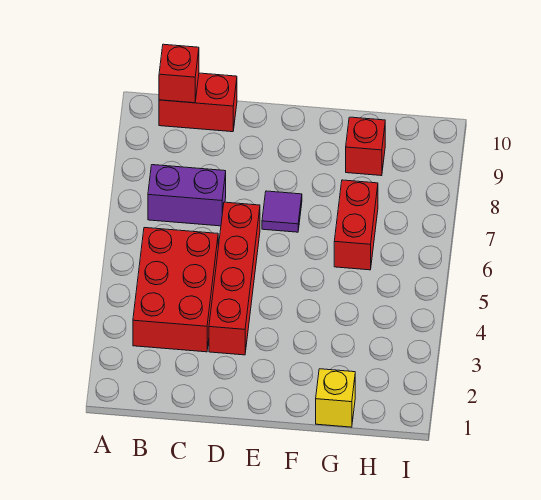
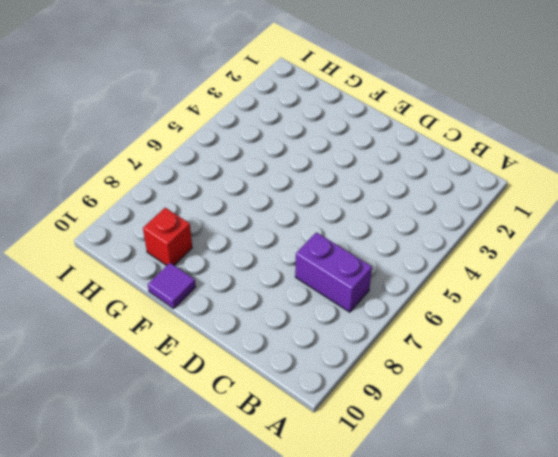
purple 1x1 tile [148,263,196,308] -> purple 1x1 tile moved to [262,191,302,232]
none -> red 2x3 brick [133,228,218,352]
none -> red 1x2 brick [159,73,237,132]

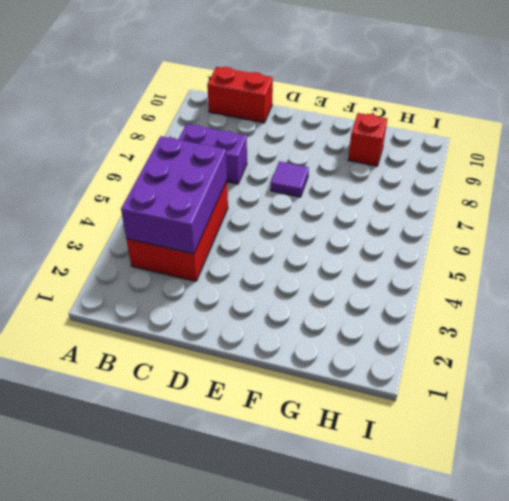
purple 2x3 brick [121,136,227,254] -> none
none -> red 1x4 brick [209,202,260,355]
none -> yellow 1x1 brick [316,369,355,427]

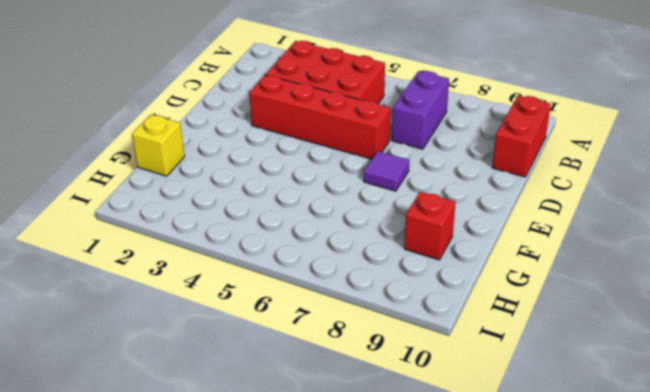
none -> red 1x2 brick [334,180,378,270]
none -> red 1x1 brick [159,44,199,103]

